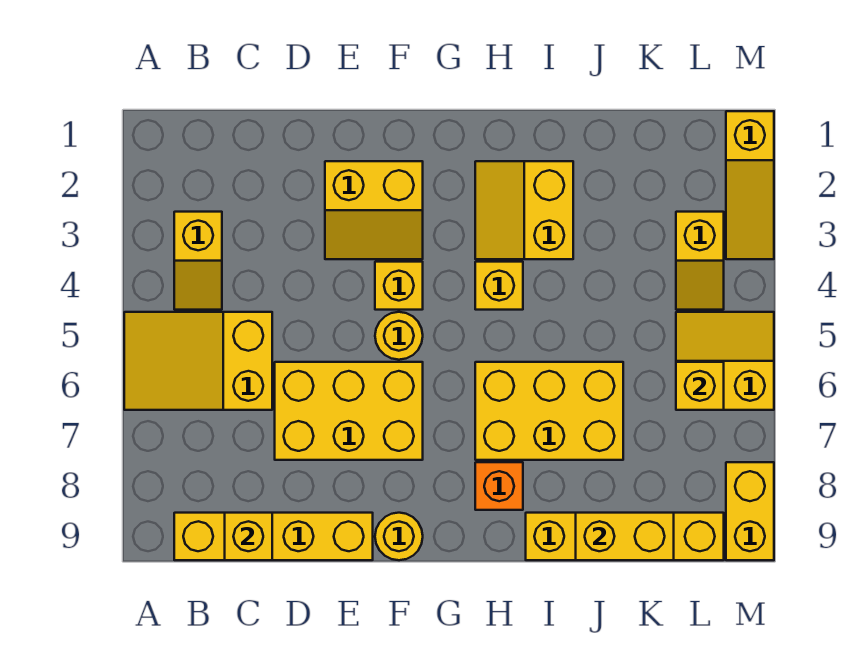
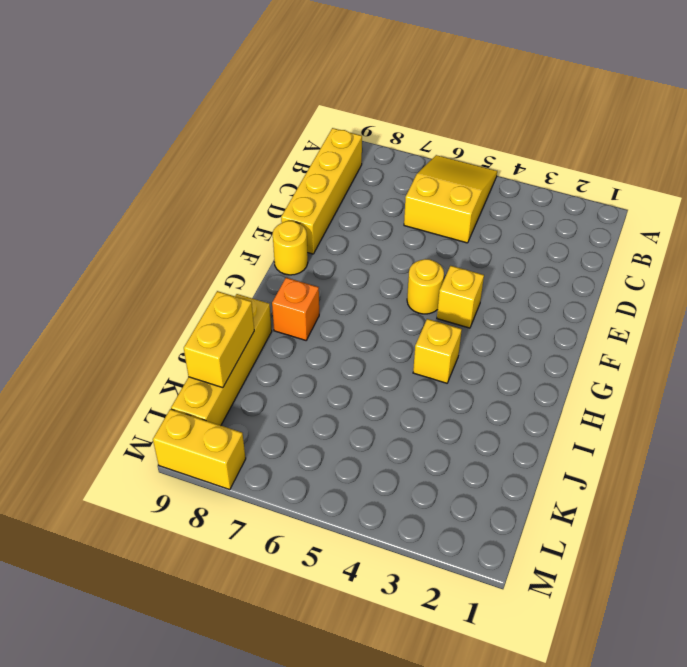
none -> yellow 1x2 slope [174,212,222,310]
none -> yellow 2x3 brick [275,362,423,460]
none -> yellow 2x2 slope [325,161,423,259]

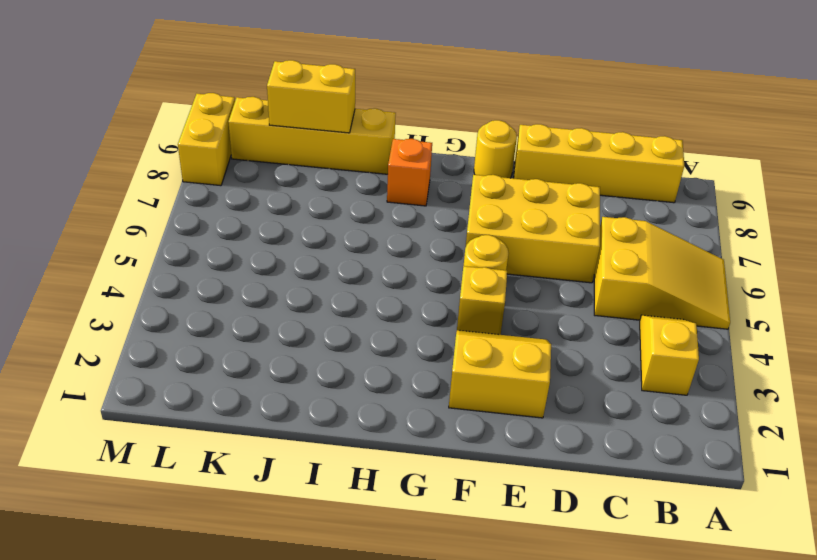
none -> yellow 2x2 slope [475,161,573,259]
none -> yellow 1x1 brick [475,262,523,310]
none -> yellow 2x3 brick [475,362,623,460]

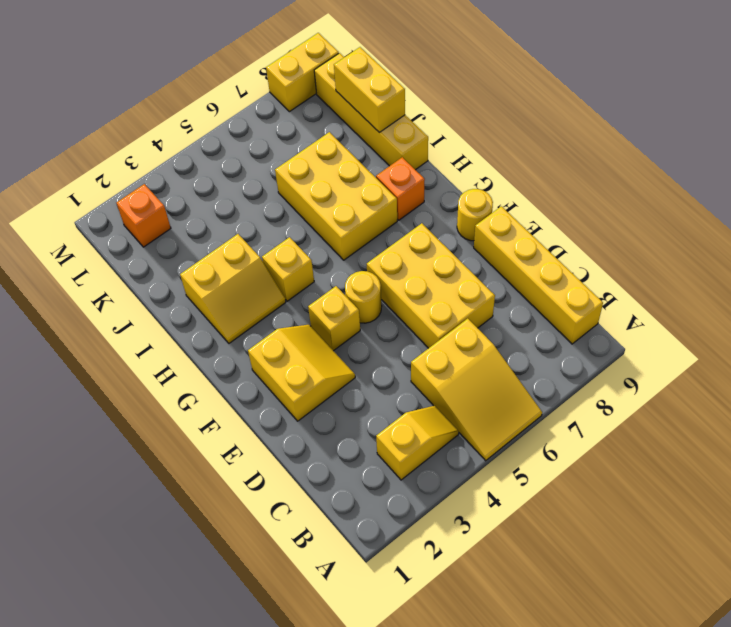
orange 1x1 brick [117,184,171,247] -> none
none -> yellow 1x2 slope [676,212,724,310]
none -> yellow 2x2 slope [676,312,774,410]
none -> yellow 1x3 slope [726,111,774,259]

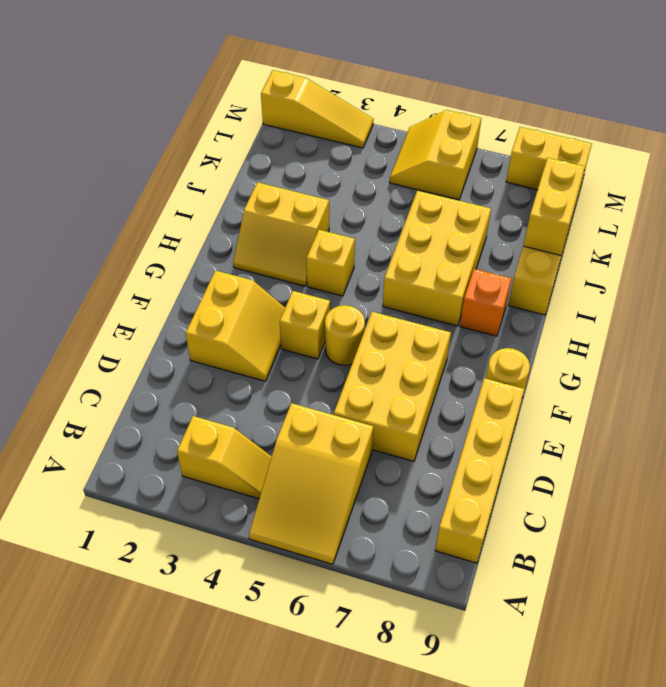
none -> yellow 1x2 slope [676,212,724,310]
none -> yellow 1x1 brick [225,513,272,560]
none -> yellow 1x1 brick [676,362,724,410]

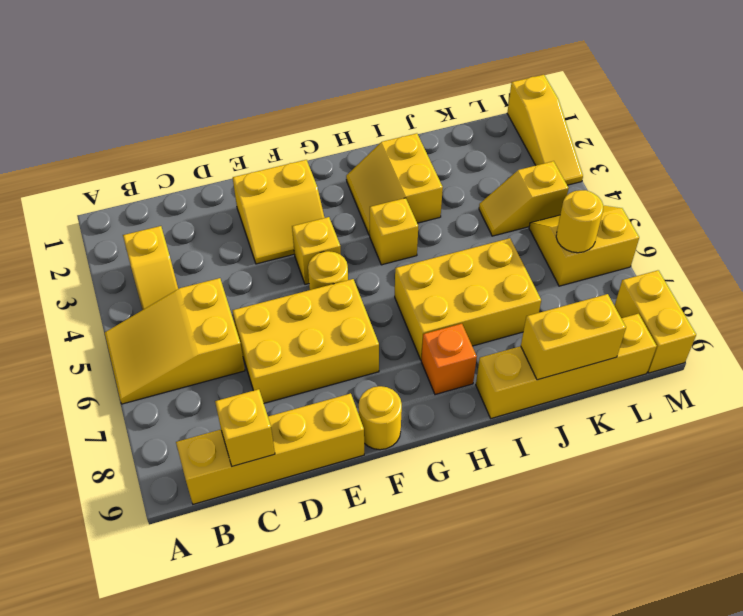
yellow 1x2 slope [479,161,569,236] -> yellow 1x2 slope turned to [676,212,724,310]
yellow 1x1 round brick [556,190,603,253] -> yellow 1x1 brick [676,362,724,410]

